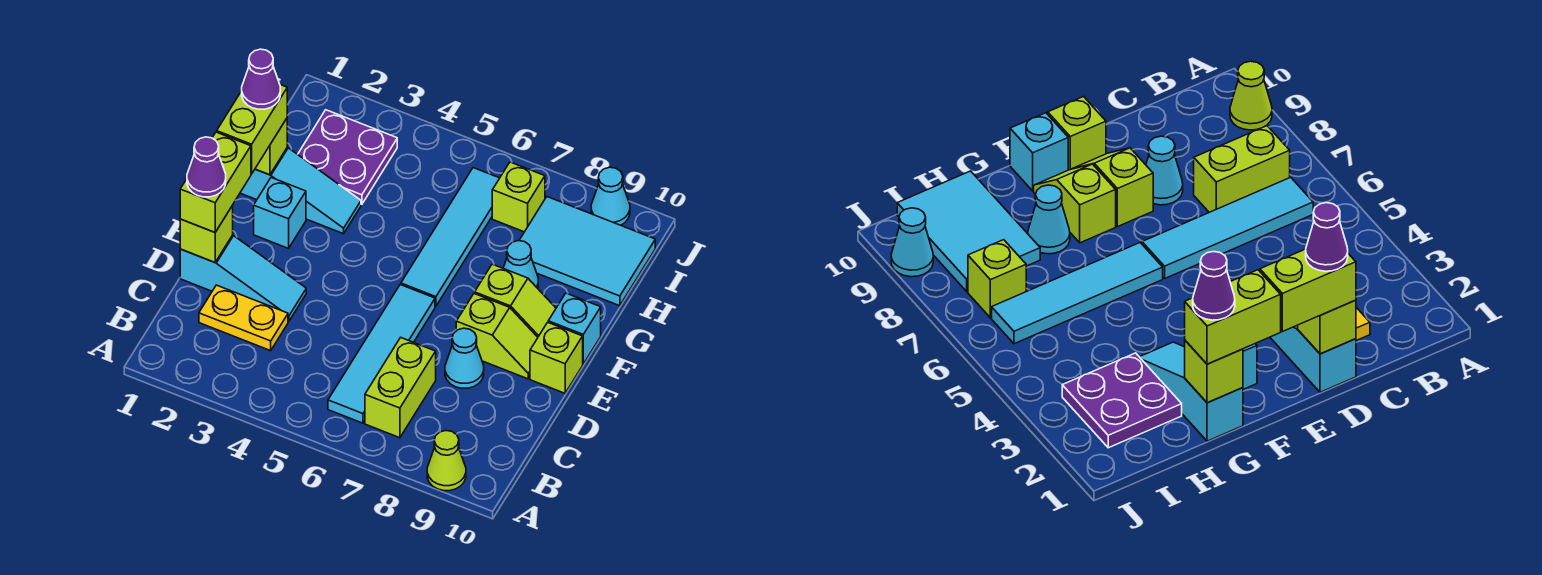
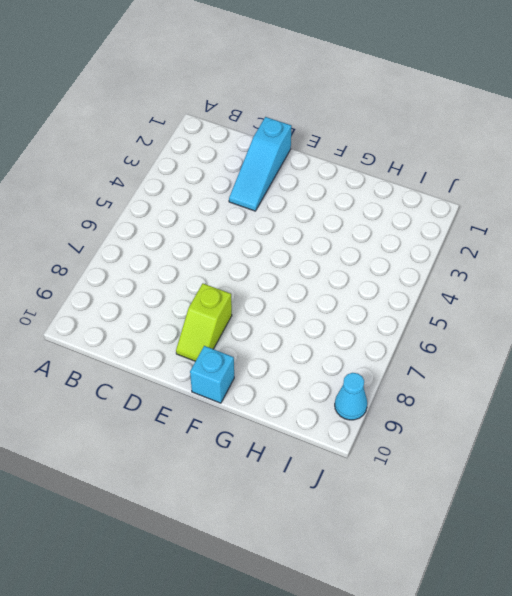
none -> lime 1x1 cone [427,431,466,491]
none -> cyan 1x4 tile [328,285,435,423]
none -> lime 1x2 brick [365,337,436,438]

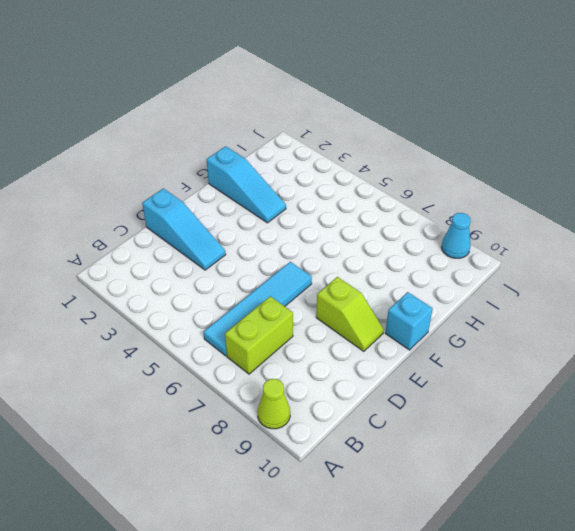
none -> yellow 1x2 plate [199,285,288,351]
none -> cyan 1x1 cone [445,328,484,388]
none -> lime 1x1 brick [530,322,583,393]

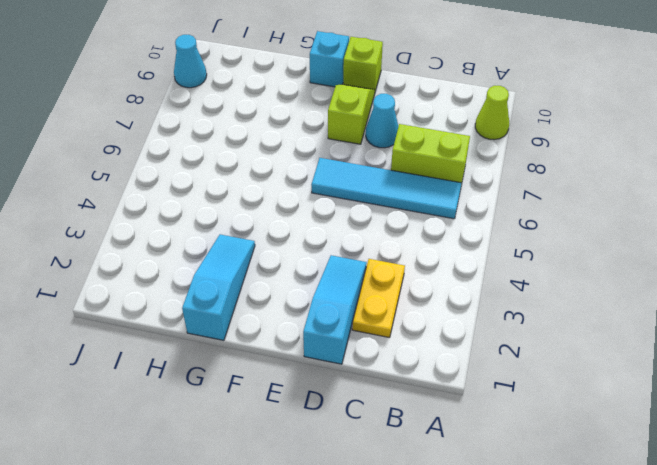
none -> cyan 1x1 brick [254,178,306,248]
none -> cyan 1x4 tile [401,168,499,306]
none -> lime 1x2 slope [475,264,556,337]

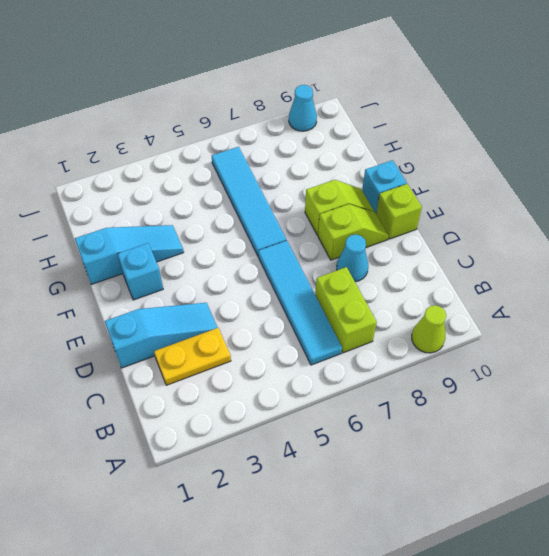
none -> cyan 1x1 cone [503,241,538,288]
none -> purple 2x2 plate [298,110,397,204]
none -> cyan 2x3 tile [519,197,655,306]

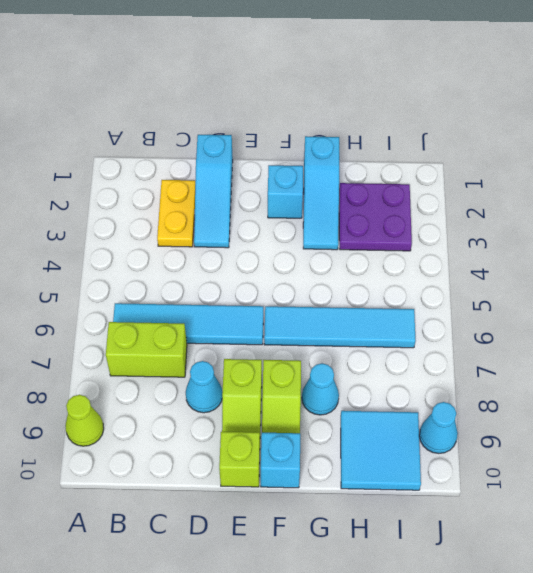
cyan 2x2 tile [341,411,421,490] -> cyan 2x3 tile [519,197,655,306]
none -> lime 1x1 brick [492,162,545,232]
none -> lime 1x1 brick [180,206,233,262]
none -> lime 1x1 brick [255,119,287,175]

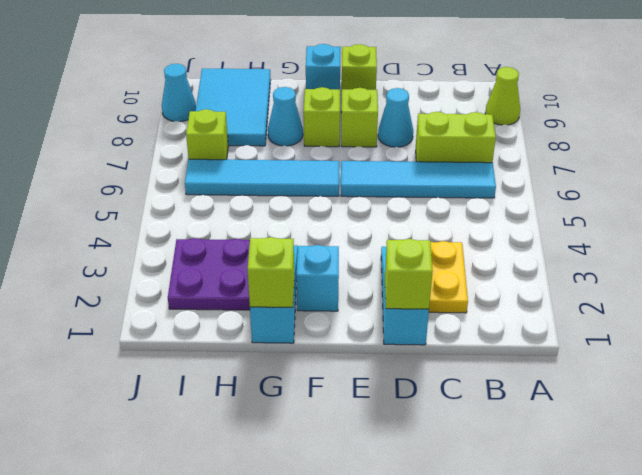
none -> lime 1x2 brick [180,132,251,232]
none -> lime 1x2 brick [217,85,287,174]
none -> purple 1x1 cone [187,137,226,197]

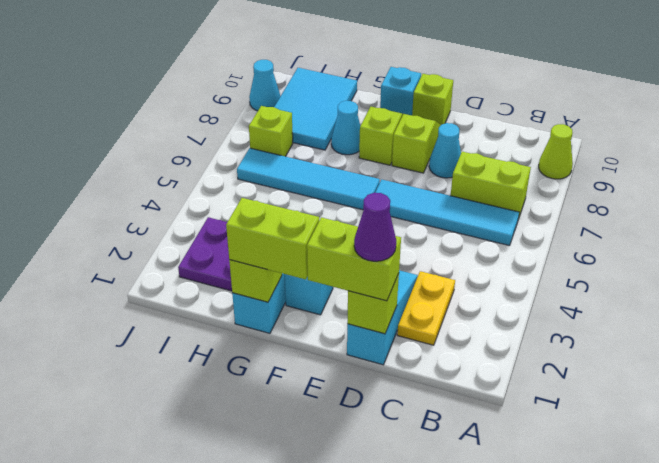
none -> purple 1x1 cone [242,49,280,109]

